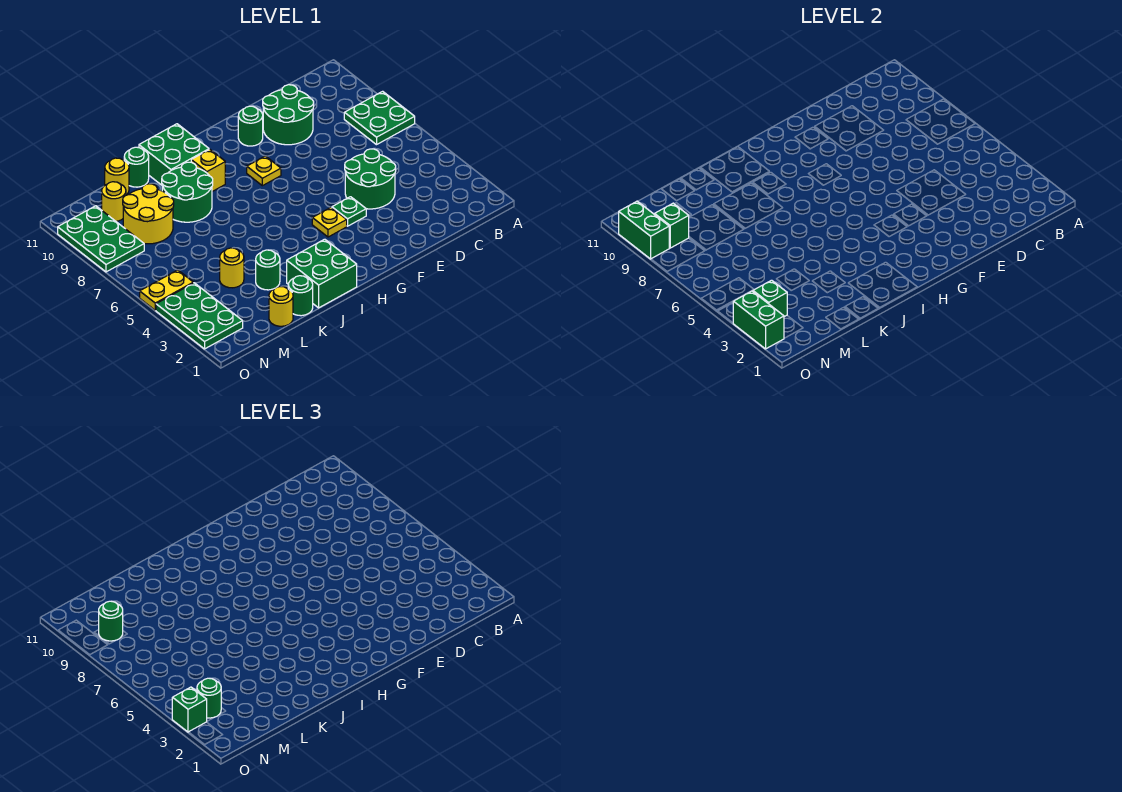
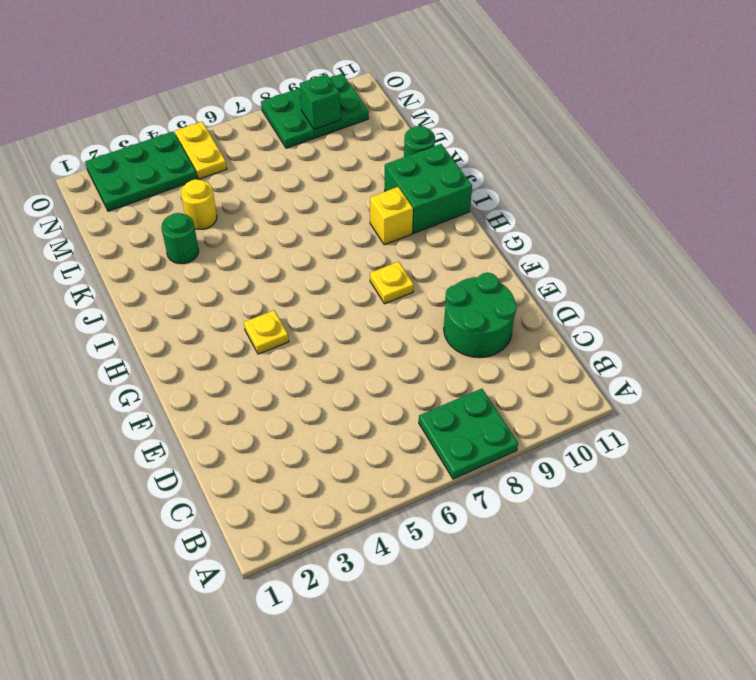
none -> green 2x2 round brick [345,149,396,209]
none -> green 1x1 plate [332,197,366,226]
none -> green 1x1 round brick [238,106,263,146]

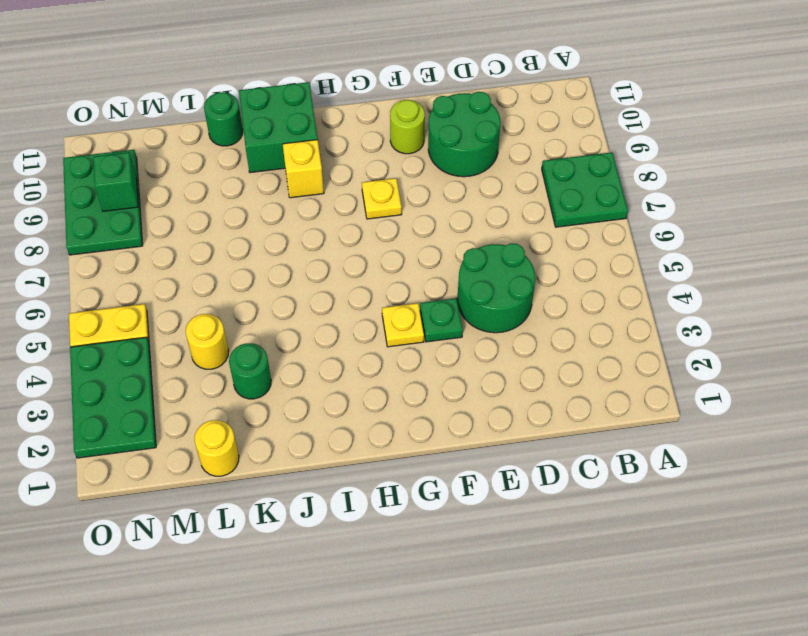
lime 1x1 round brick [390,100,425,154] -> green 1x1 round brick [238,106,263,146]
none -> green 2x2 brick [287,239,357,308]
none -> green 2x2 round brick [162,162,213,222]
none -> green 1x1 round brick [288,276,313,316]

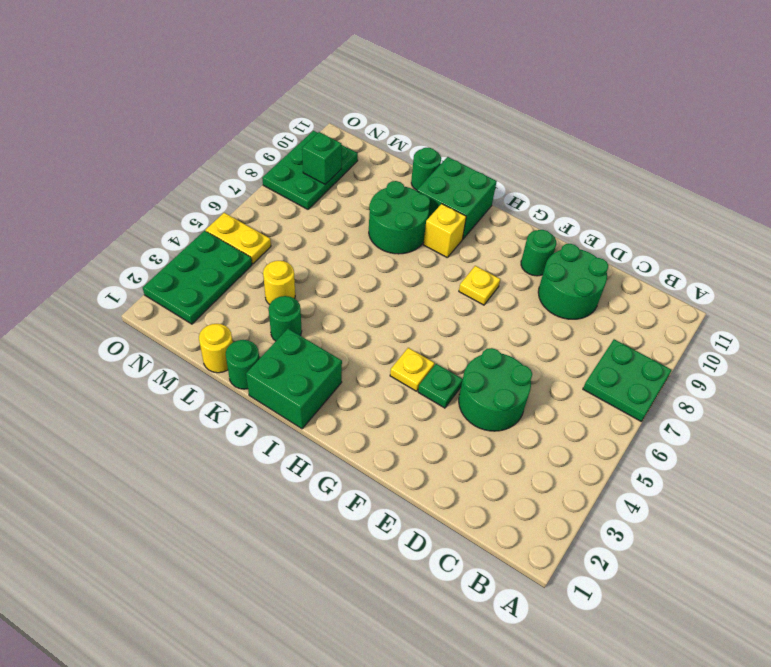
none -> yellow 2x2 round brick [123,184,174,244]
none -> yellow 1x1 round brick [105,158,129,195]
none -> yellow 1x1 round brick [102,182,126,221]

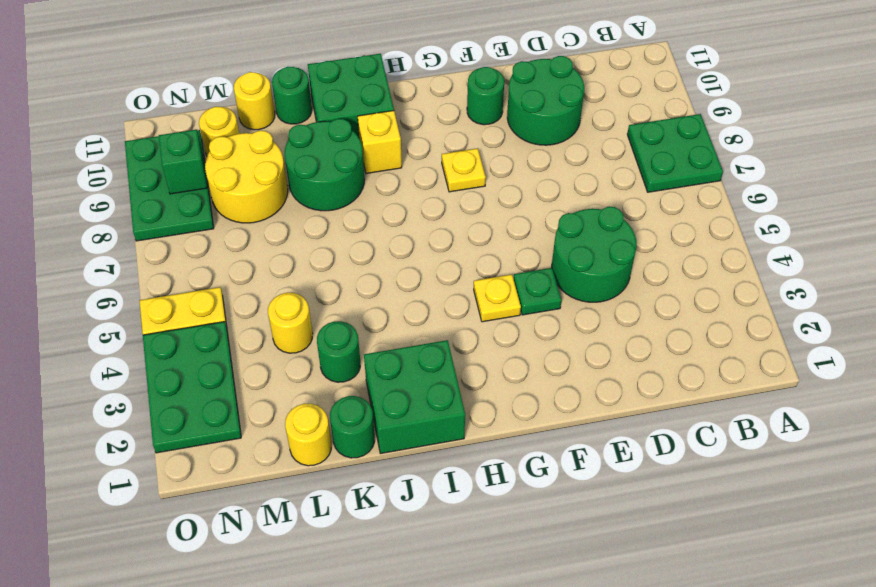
none -> green 1x1 brick [753,280,787,317]
none -> green 1x2 brick [733,291,784,349]
none -> green 1x2 brick [619,201,669,259]

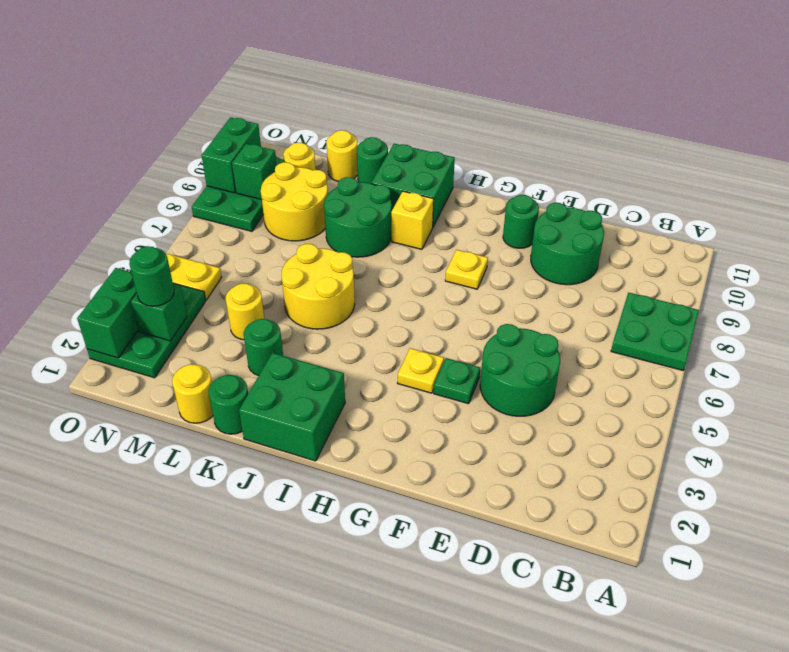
yellow 2x2 round brick [282,244,355,329] -> none
none -> green 1x1 round brick [99,601,123,641]
none -> green 1x1 brick [172,687,207,732]

